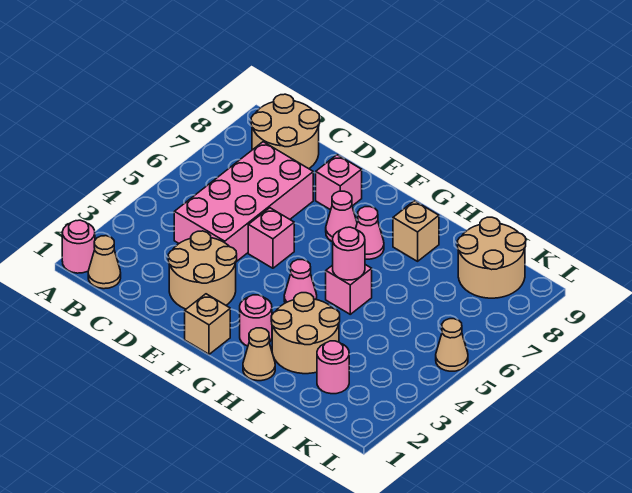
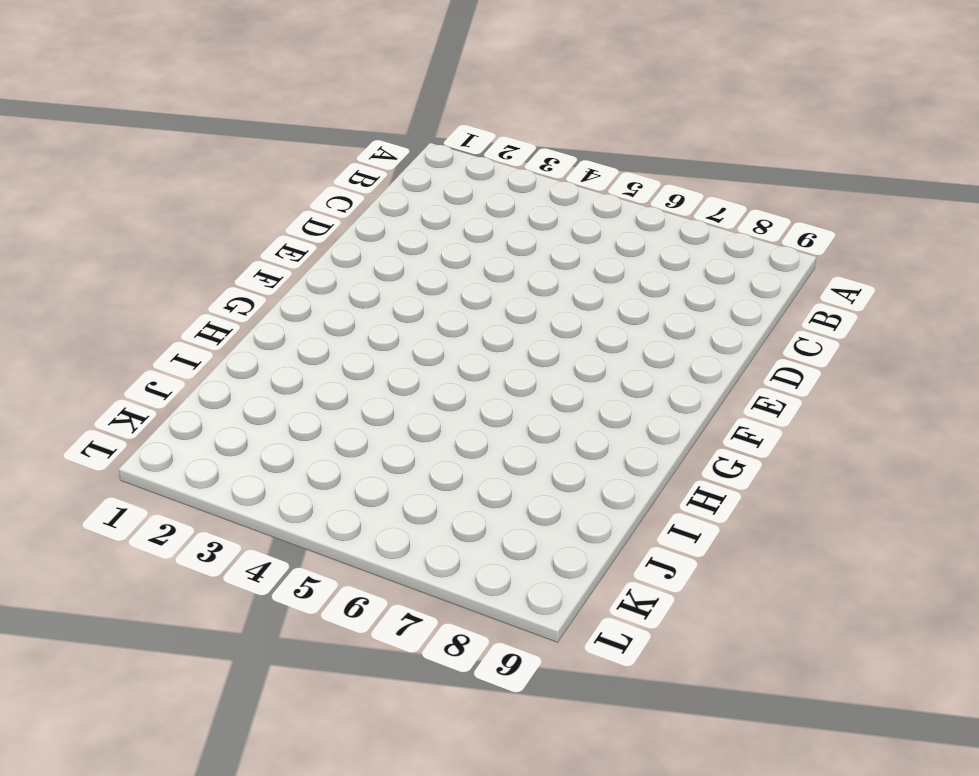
none -> pink 1x1 round brick [62,220,95,273]
none -> tan 1x1 cone [88,236,121,289]
none -> tan 2x2 round brick [251,94,320,169]

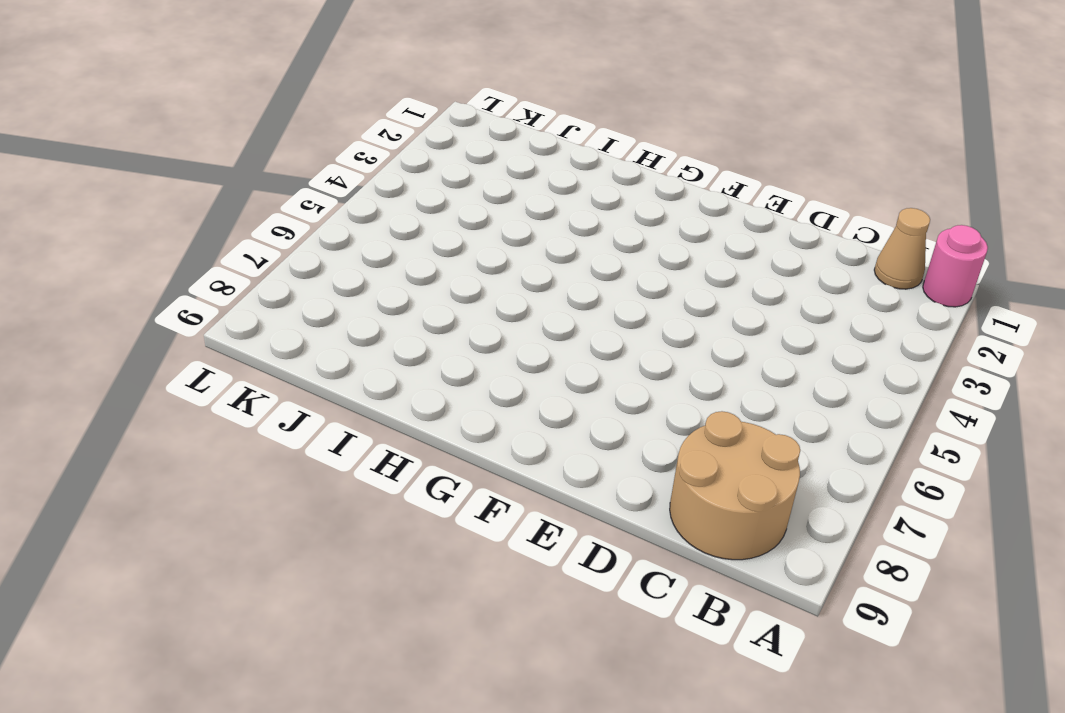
none -> pink 2x4 brick [174,142,313,262]
none -> tan 2x2 round brick [168,231,237,309]
none -> pink 1x1 brick [248,208,294,268]

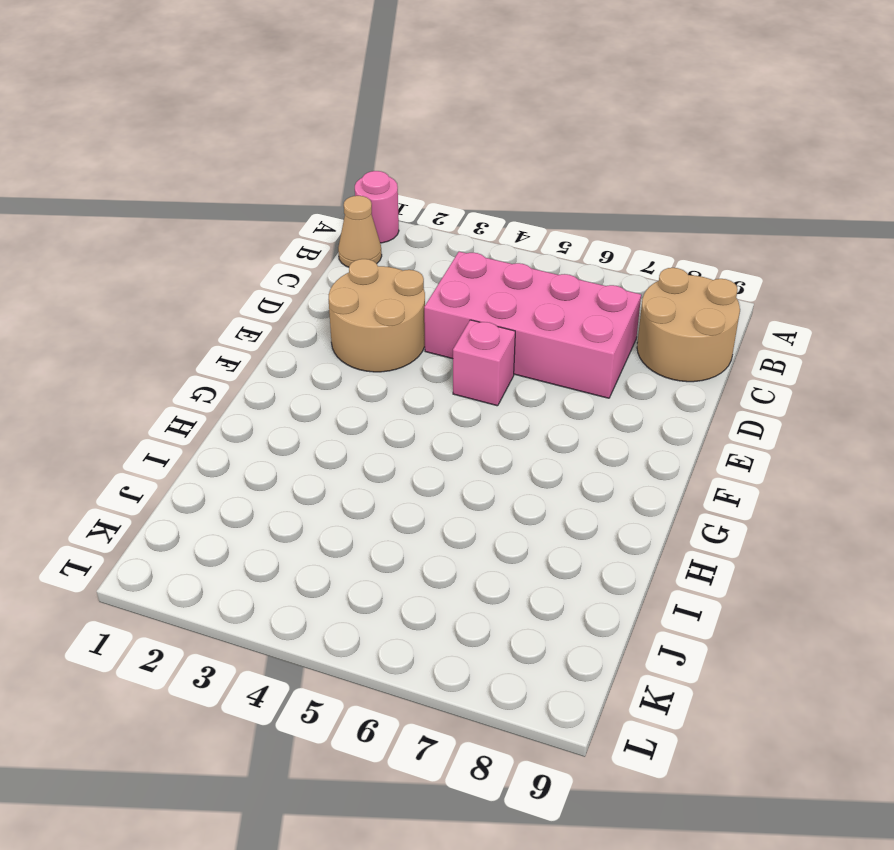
none -> pink 1x1 brick [316,155,362,210]
none -> tan 1x1 brick [185,294,230,354]
none -> pink 1x1 cone [326,191,357,242]

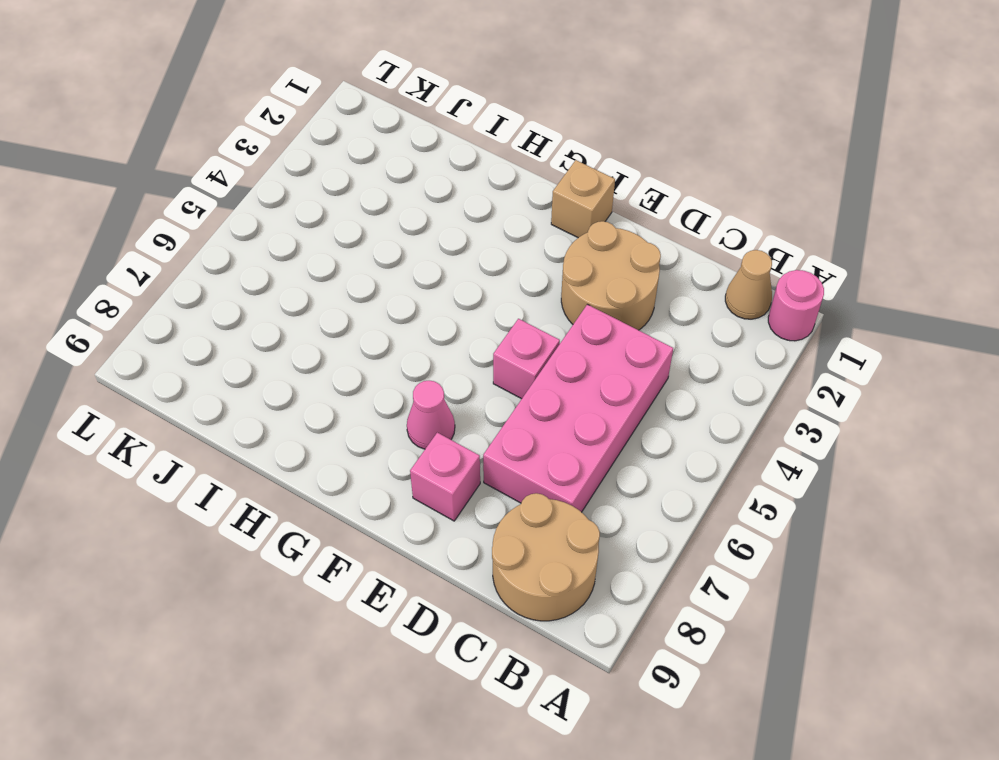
none -> pink 1x1 round brick [240,295,272,346]
none -> pink 1x1 cone [284,260,317,303]
none -> pink 1x1 cone [356,207,384,259]

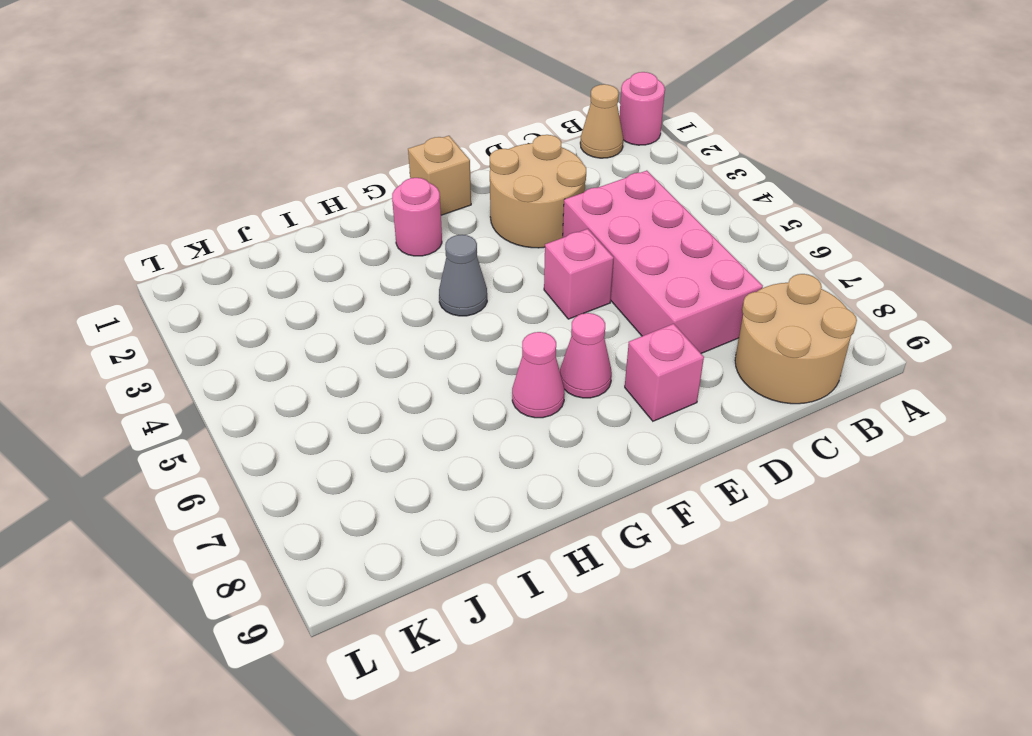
grey 1x1 cone [439,235,487,316] -> pink 1x1 cone [284,260,317,303]
none -> tan 1x1 cone [243,328,275,381]
none -> tan 2x2 round brick [271,293,340,374]
none -> pink 1x1 brick [326,265,372,314]

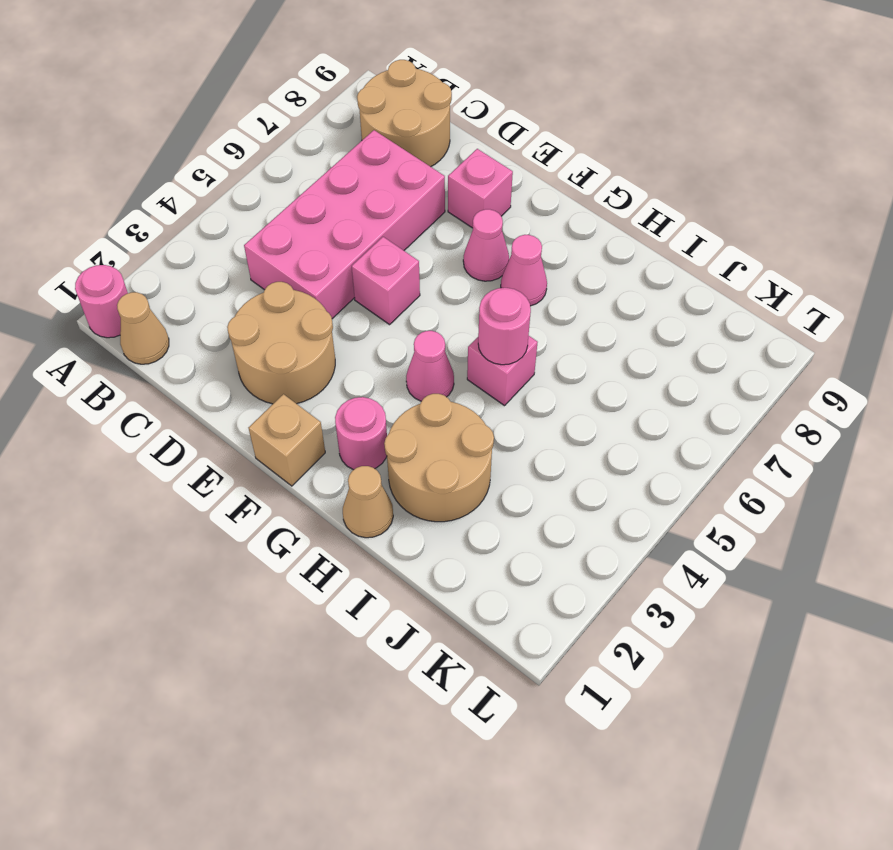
none -> tan 1x1 brick [393,201,439,261]
none -> pink 1x1 round brick [317,341,349,394]
none -> tan 2x2 round brick [457,217,526,298]

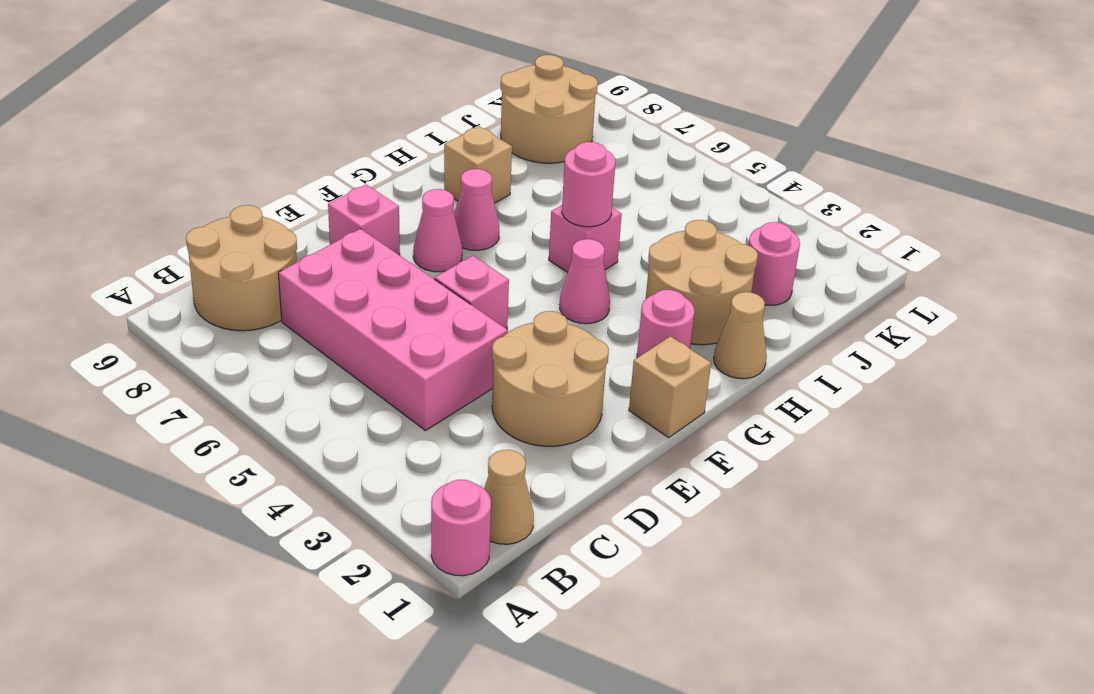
none -> tan 1x1 cone [436,319,468,371]

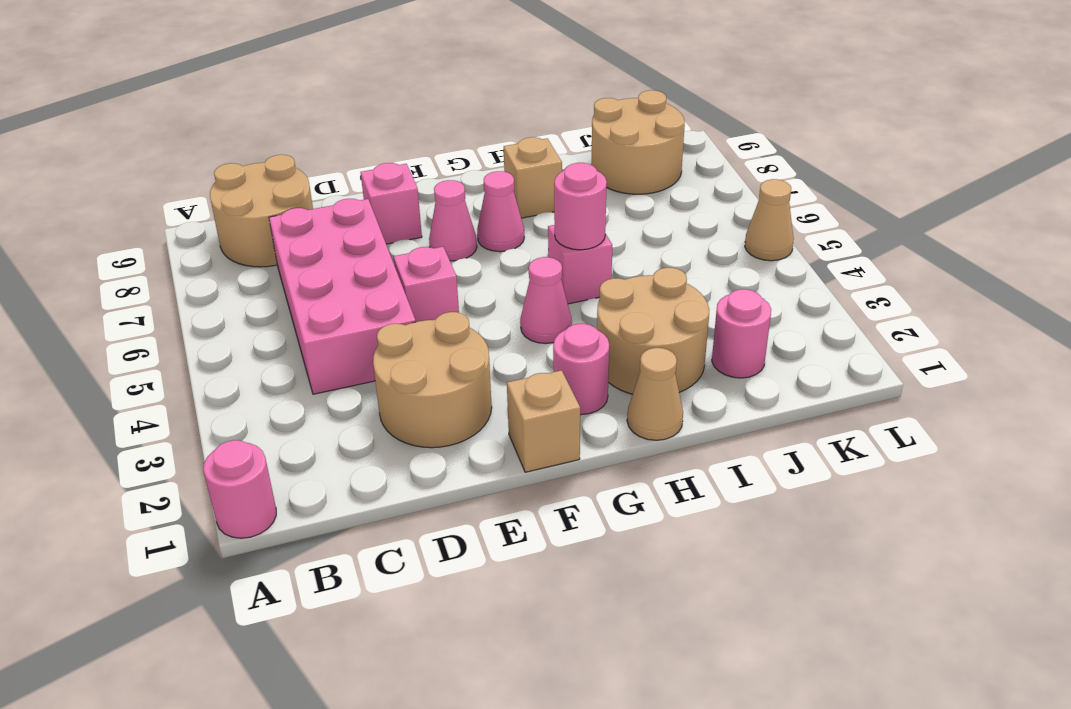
none -> tan 1x1 cone [88,236,121,289]

